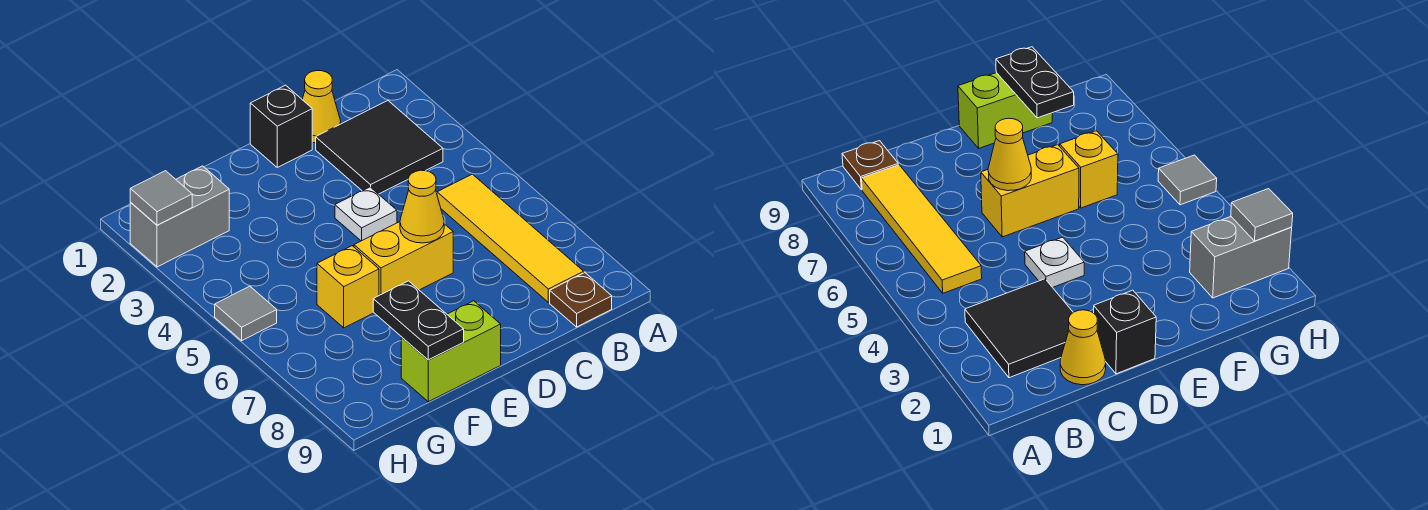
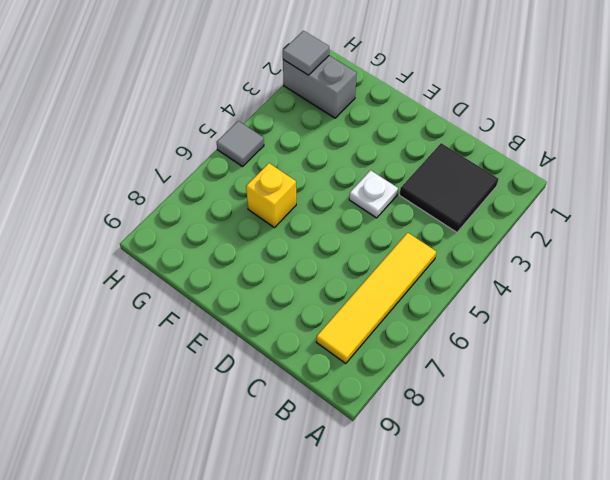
none -> brown 1x1 plate [550,273,612,327]
none -> yellow 1x1 cone [302,71,341,143]
none -> black 1x1 brick [250,85,312,167]

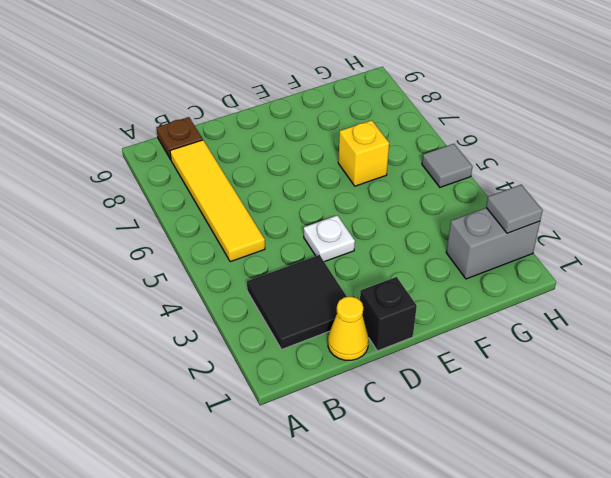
none -> yellow 1x2 brick [354,222,453,295]
none -> lime 1x2 brick [401,301,501,402]
none -> yellow 1x1 cone [400,170,444,243]

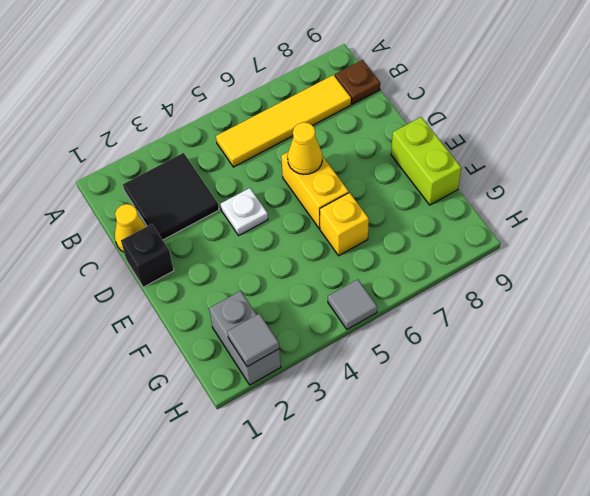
none -> black 1x2 plate [373,281,464,360]

